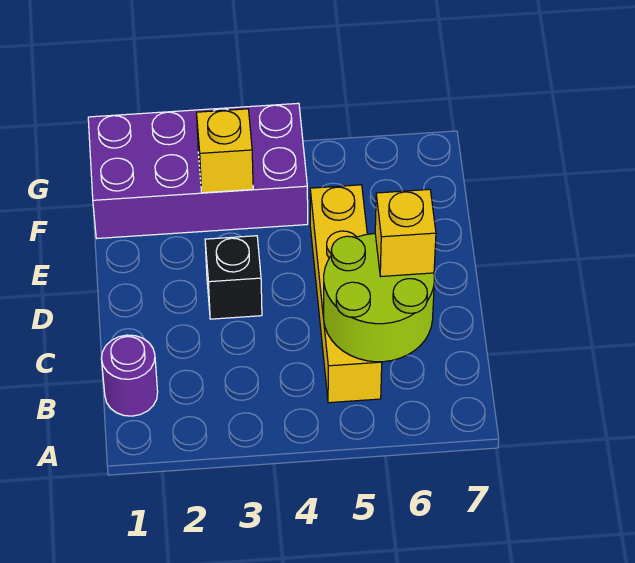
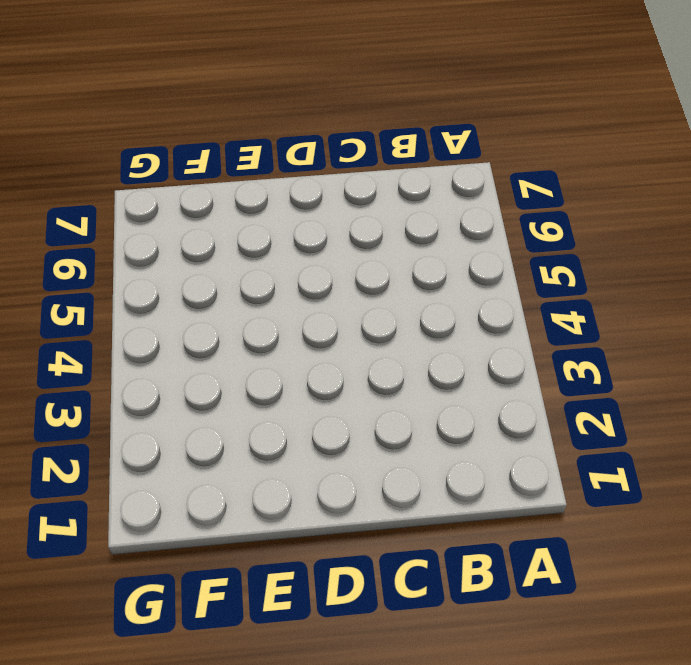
none -> purple 1x1 round brick [101,335,158,416]
none -> yellow 1x4 brick [310,185,382,403]

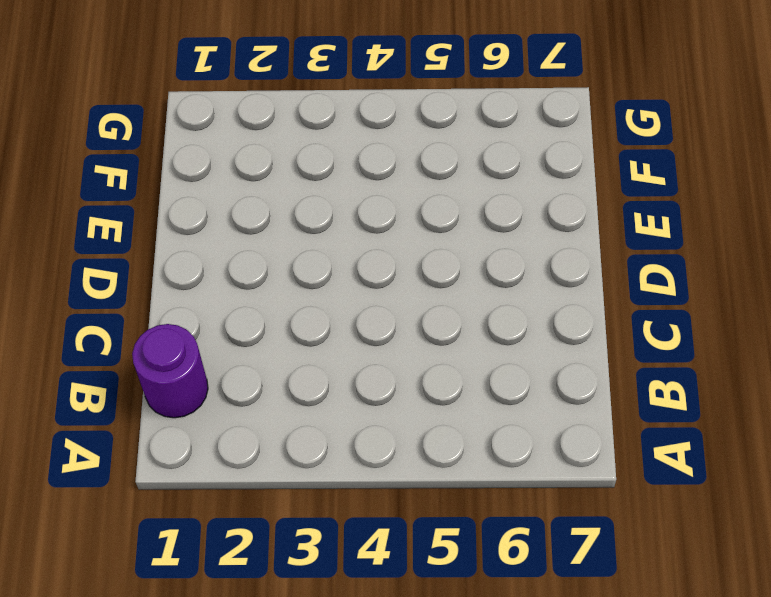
none -> yellow 1x4 brick [310,185,382,403]
none -> black 1x1 brick [205,236,262,319]

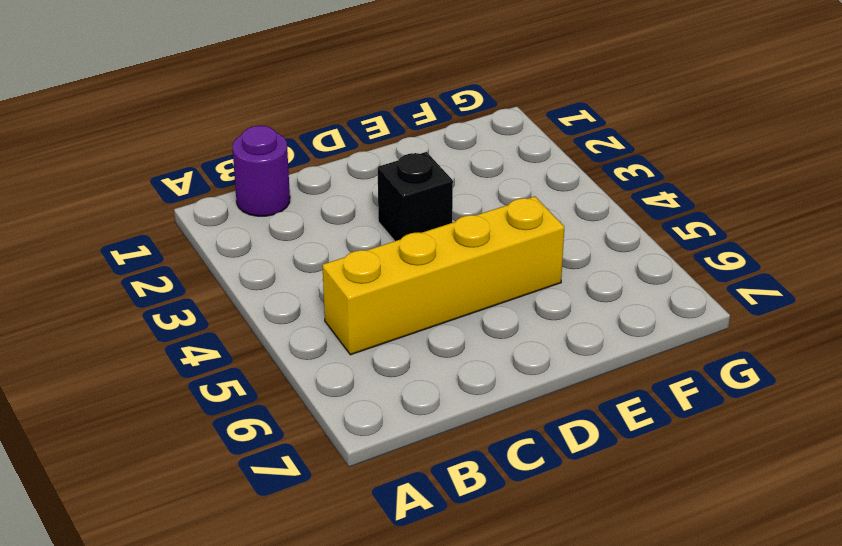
none -> purple 2x4 brick [88,103,308,238]
none -> lime 2x2 round brick [324,234,434,362]

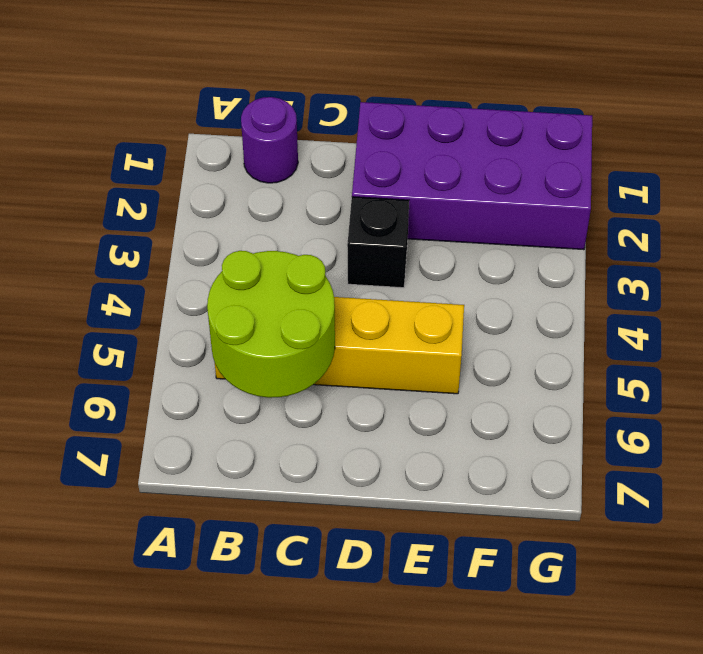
purple 2x4 brick [352,102,592,250] -> purple 2x4 brick turned to [88,103,308,238]
none -> yellow 1x1 brick [197,109,253,193]
none -> yellow 1x1 brick [375,189,436,276]

